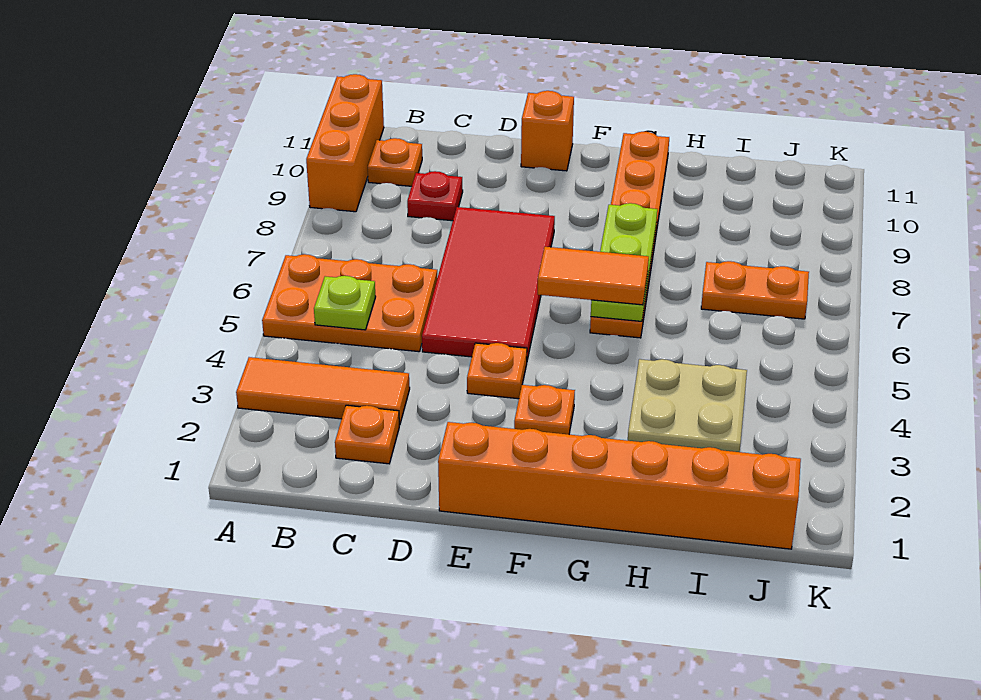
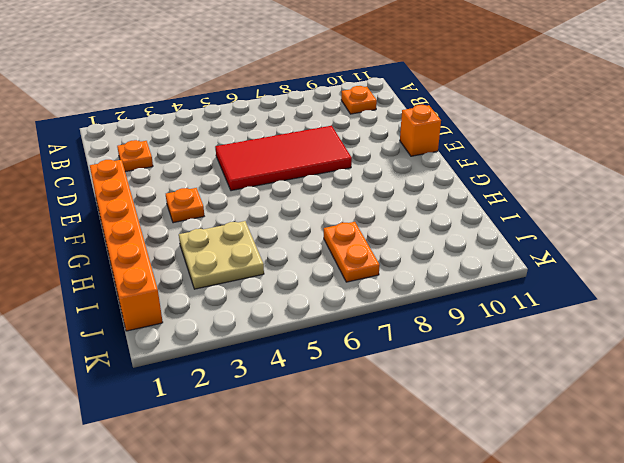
none -> orange 1x3 tile [236,357,410,425]
none -> orange 2x3 plate [262,254,437,352]
none -> orange 1x3 brick [306,74,384,212]

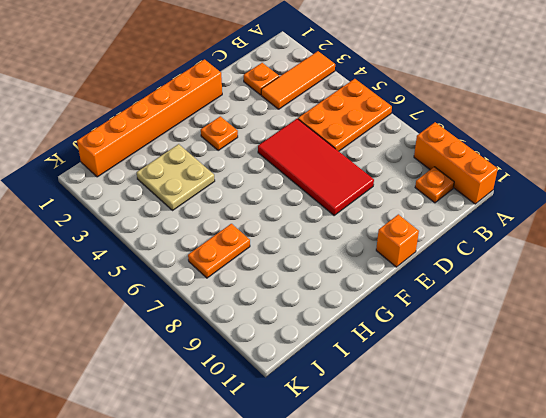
none -> red 1x1 plate [407,171,463,221]
none -> orange 1x1 plate [467,343,527,399]
none -> orange 1x6 plate [590,132,669,338]

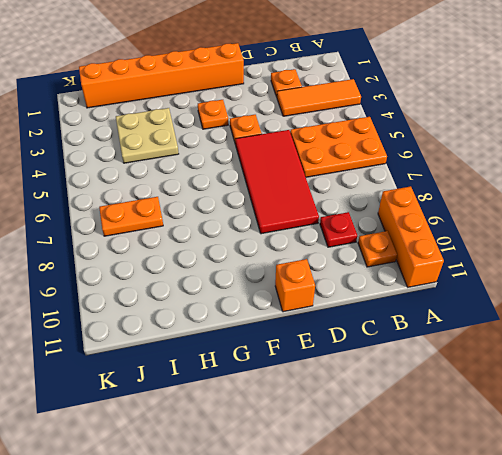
none -> orange 1x6 plate [590,132,669,338]
none -> lime 1x1 plate [314,276,376,330]
none -> lime 1x3 plate [591,203,657,321]

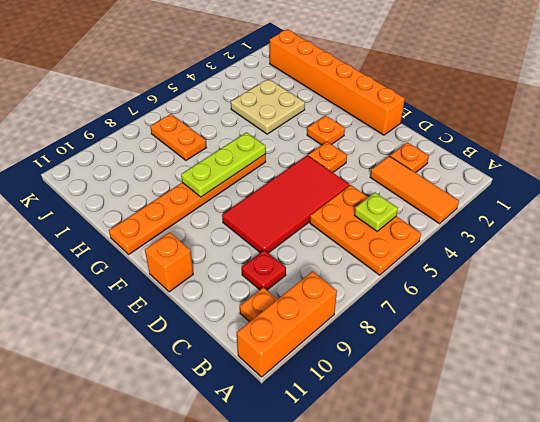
none -> orange 1x2 tile [538,247,649,305]

